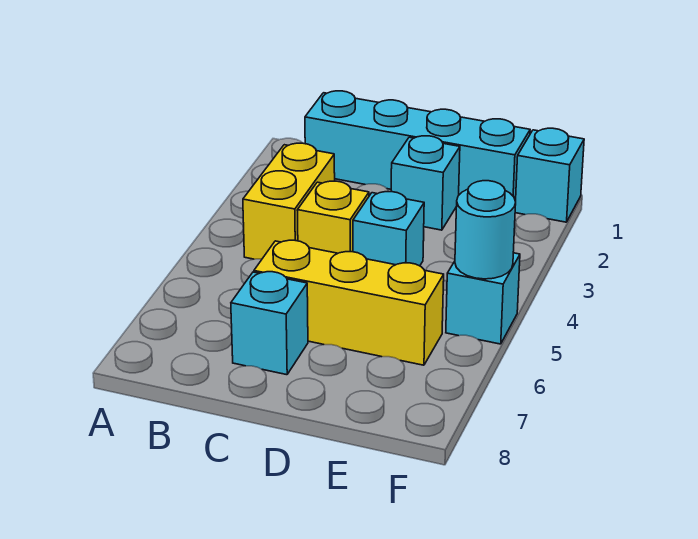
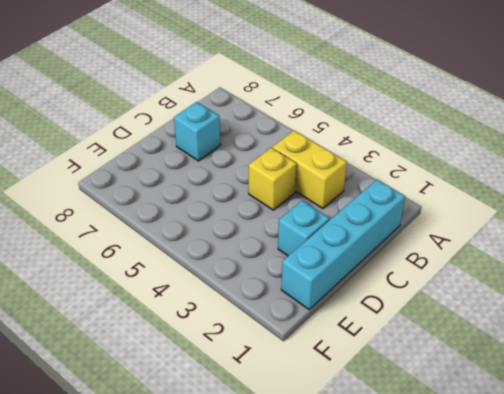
none -> yellow 1x3 brick [254,240,444,365]
none -> cyan 1x1 brick [353,192,424,266]

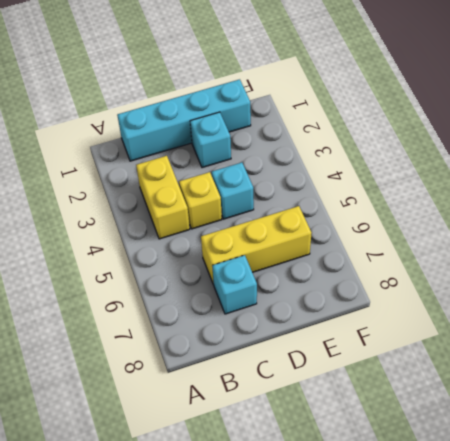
none -> cyan 1x1 brick [515,128,584,222]
none -> cyan 1x1 brick [446,253,520,344]

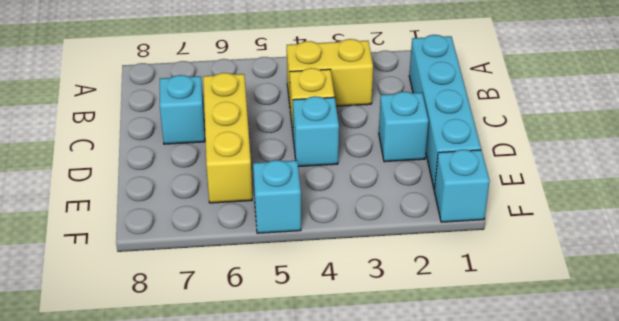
none -> cyan 1x1 round brick [455,181,516,279]

